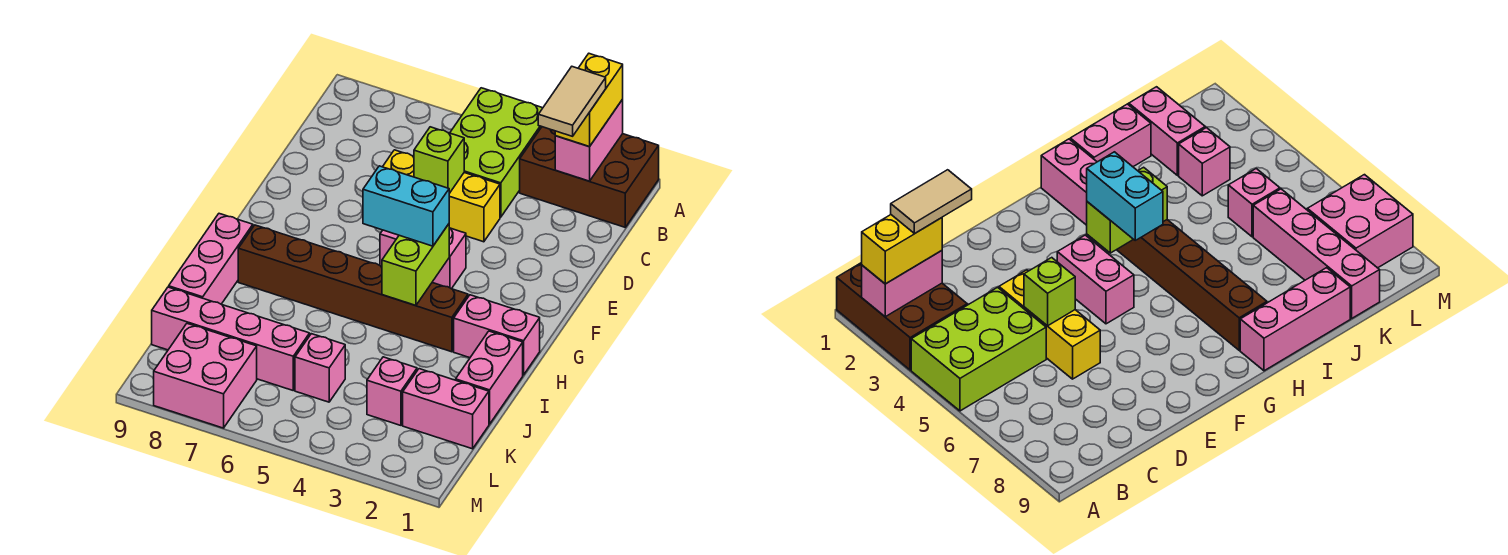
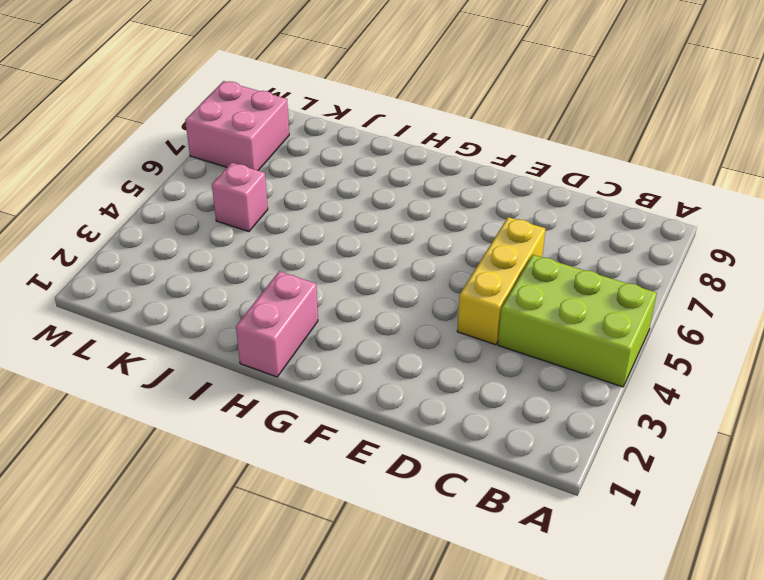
none -> brown 2x3 brick [520,127,659,227]
none -> pink 1x2 brick [380,228,466,289]
none -> brown 1x6 brick [238,225,468,352]

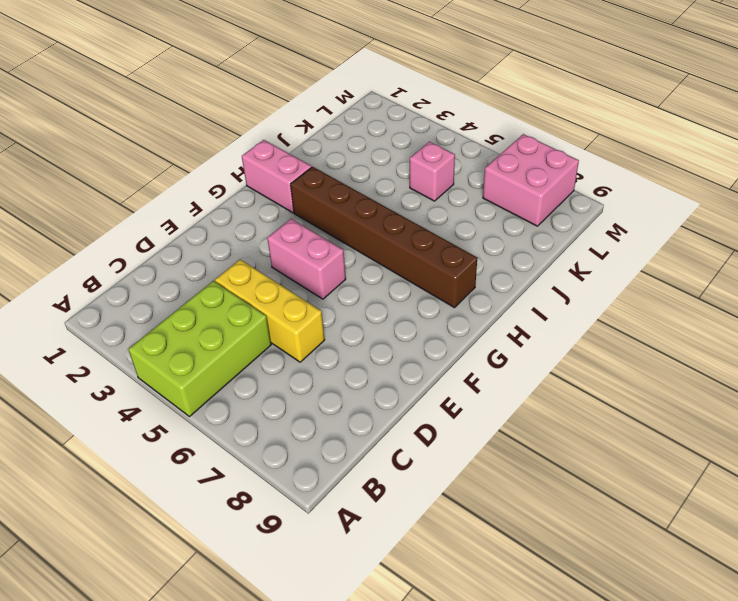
none -> brown 2x3 brick [520,127,659,227]
none -> pink 1x3 brick [169,214,253,304]
none -> pink 1x2 brick [456,331,523,424]

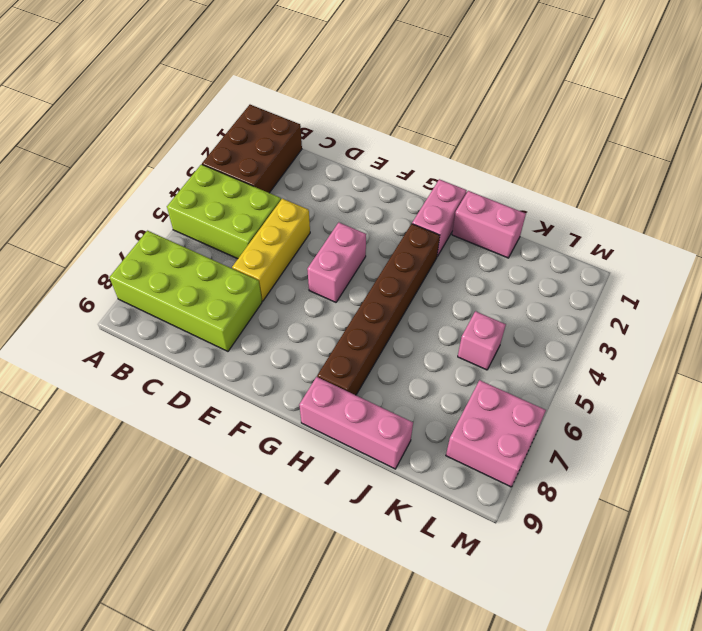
lime 2x4 brick [110,231,262,351] -> none
none -> pink 1x2 brick [403,369,489,449]
none -> pink 1x1 brick [367,357,417,425]
none -> pink 1x4 brick [152,287,310,390]

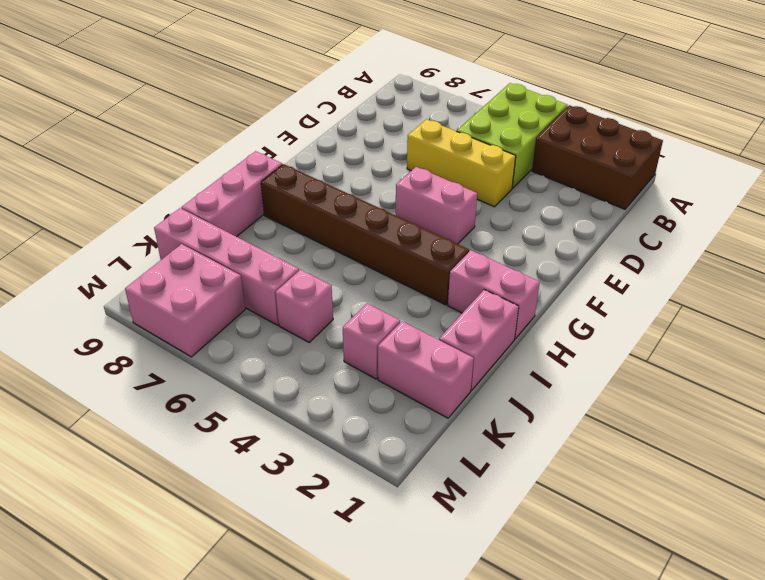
none -> pink 1x2 brick [555,100,623,181]
none -> lime 1x1 brick [414,127,464,193]
none -> lime 1x2 brick [382,224,449,306]

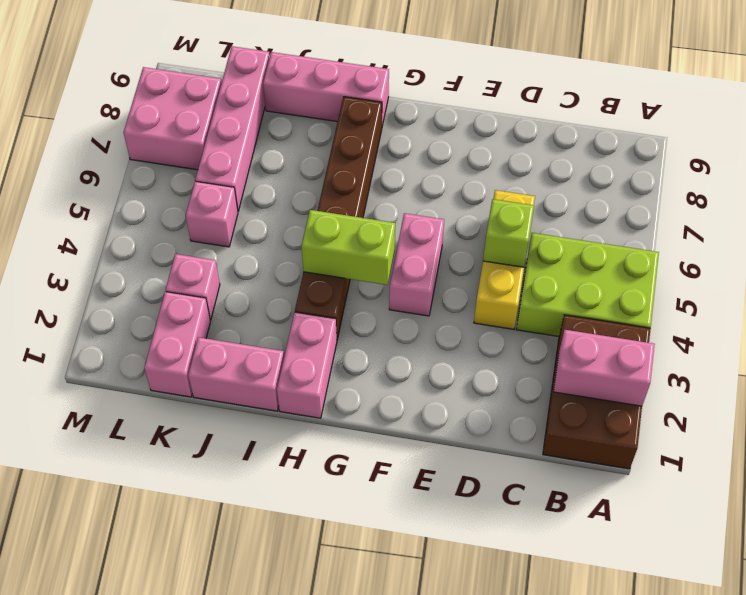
none -> yellow 1x2 brick [555,54,623,147]
none -> cyan 1x2 brick [363,166,449,246]
none -> tan 1x2 tile [538,67,606,136]

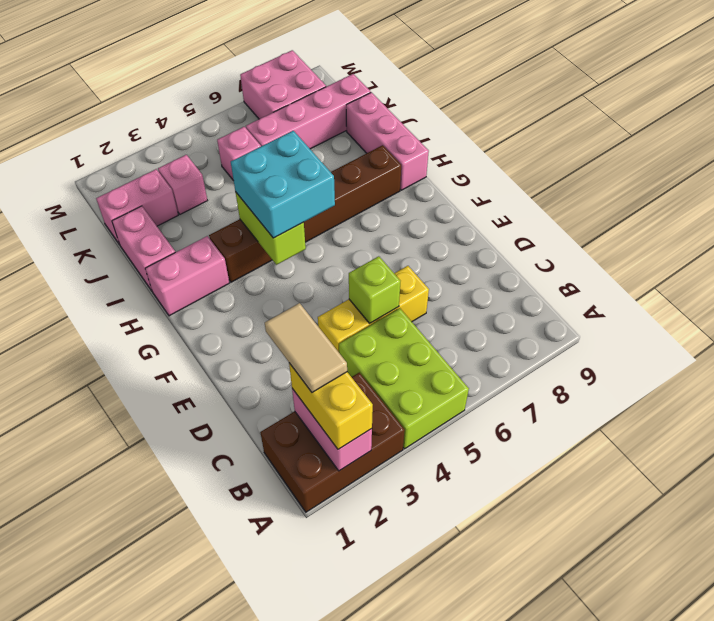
cyan 2x2 brick [231,131,335,238] -> cyan 1x2 brick [363,166,449,246]
none -> pink 1x2 brick [380,228,466,289]

